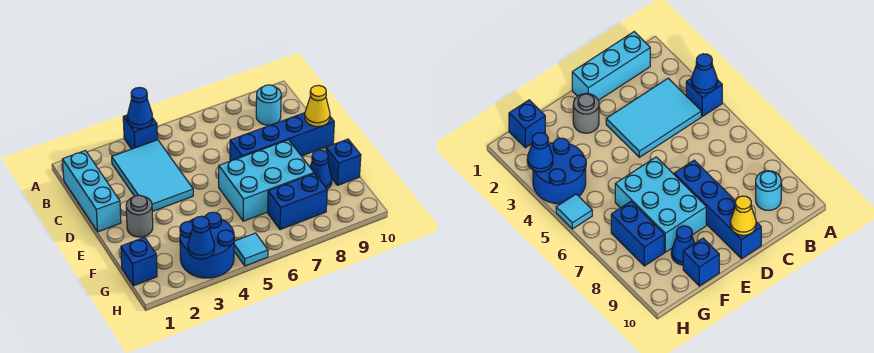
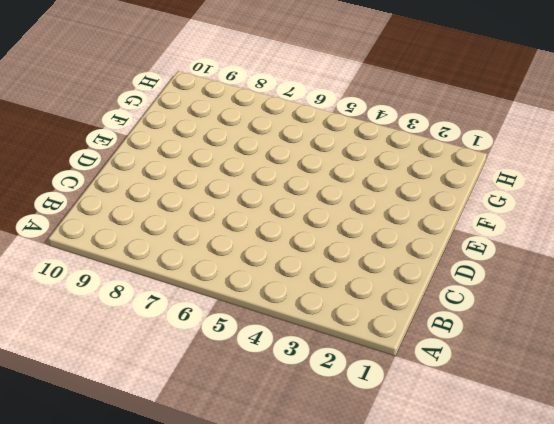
none -> blue 1x1 brick [123,115,157,149]
none -> cyan 1x3 brick [62,151,121,232]
none -> cyan 2x3 tile [112,140,193,211]

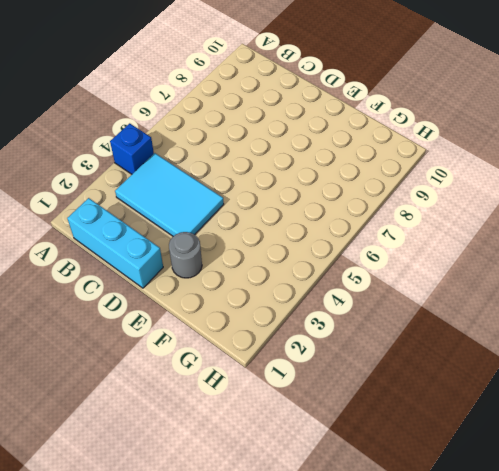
none -> cyan 1x1 round brick [256,85,281,125]
none -> blue 1x4 brick [230,113,334,161]
none -> cyan 2x3 brick [219,140,314,221]

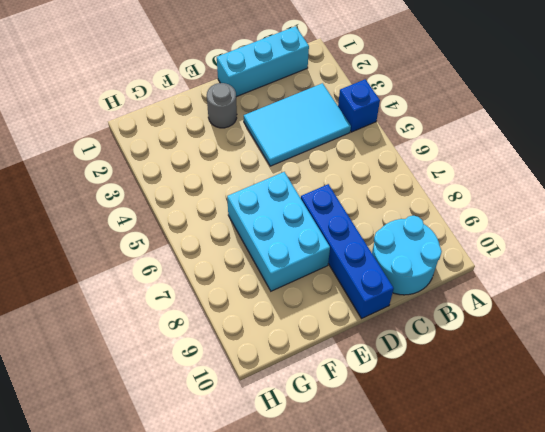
cyan 2x2 round brick [372,216,442,295] -> cyan 1x1 round brick [256,85,281,125]
none -> blue 1x1 cone [310,150,332,189]
none -> blue 1x1 brick [326,139,361,185]
none -> blue 1x1 brick [121,237,157,286]

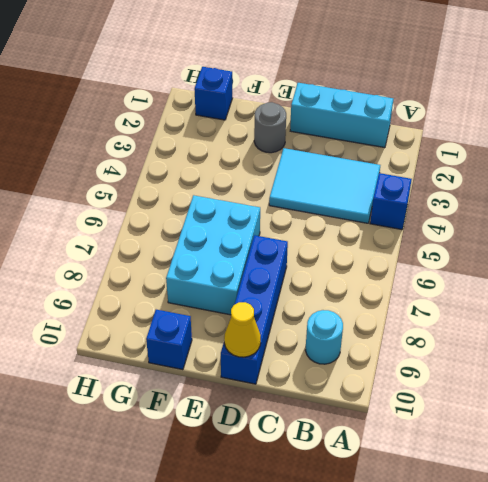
none -> blue 1x1 cone [310,150,332,189]
none -> blue 2x2 round brick [180,212,234,278]
none -> blue 1x2 brick [268,174,327,230]

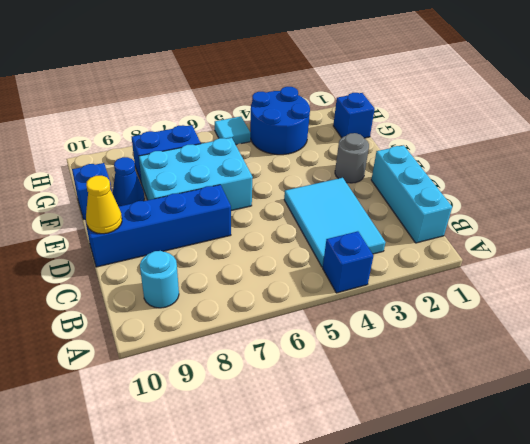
none -> blue 1x1 cone [127,87,153,129]
none -> blue 1x1 cone [188,216,214,259]

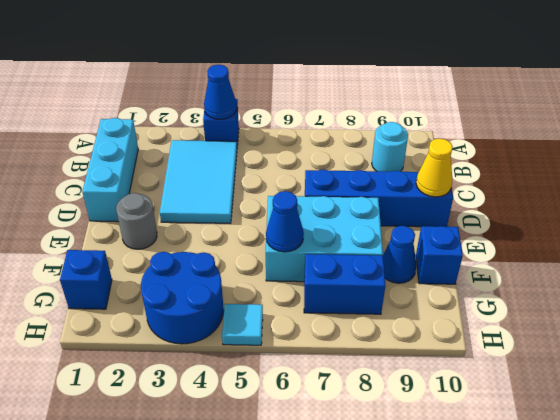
blue 1x1 cone [266,191,304,252] -> blue 1x1 cone moved to [188,216,214,259]

